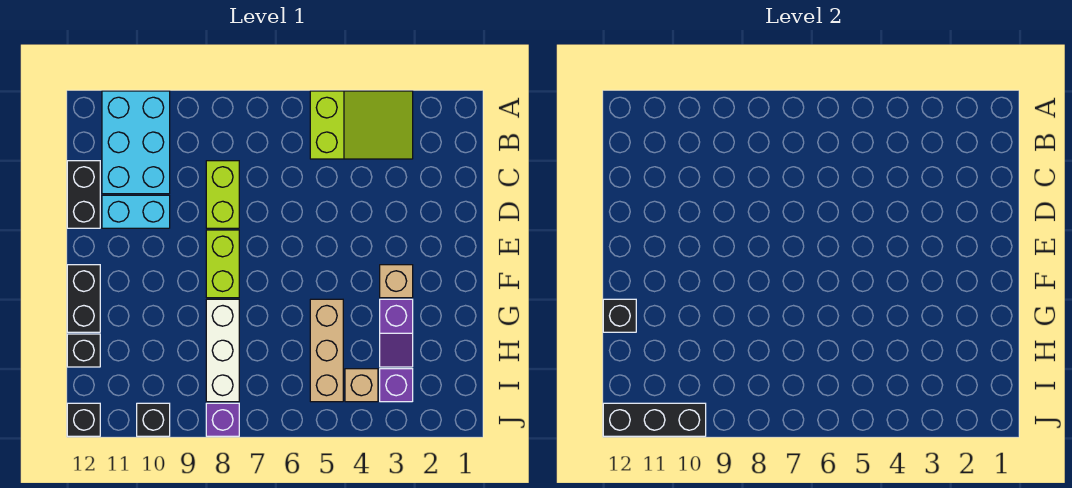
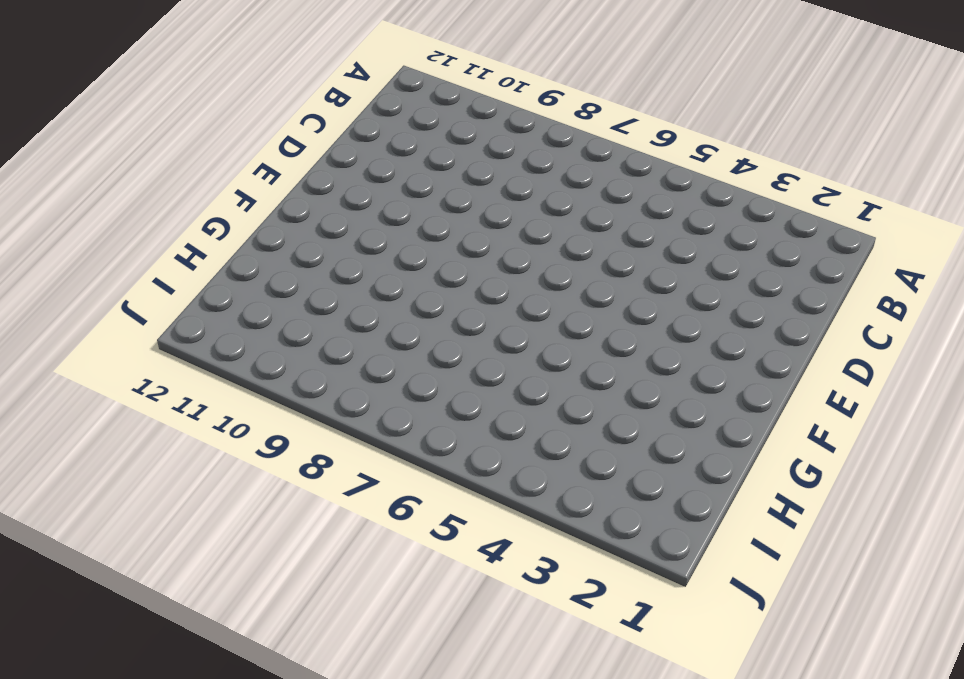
none -> lime 2x3 slope [310,91,413,159]
none -> cyan 2x3 brick [102,91,170,194]
none -> lime 1x2 brick [206,161,239,228]

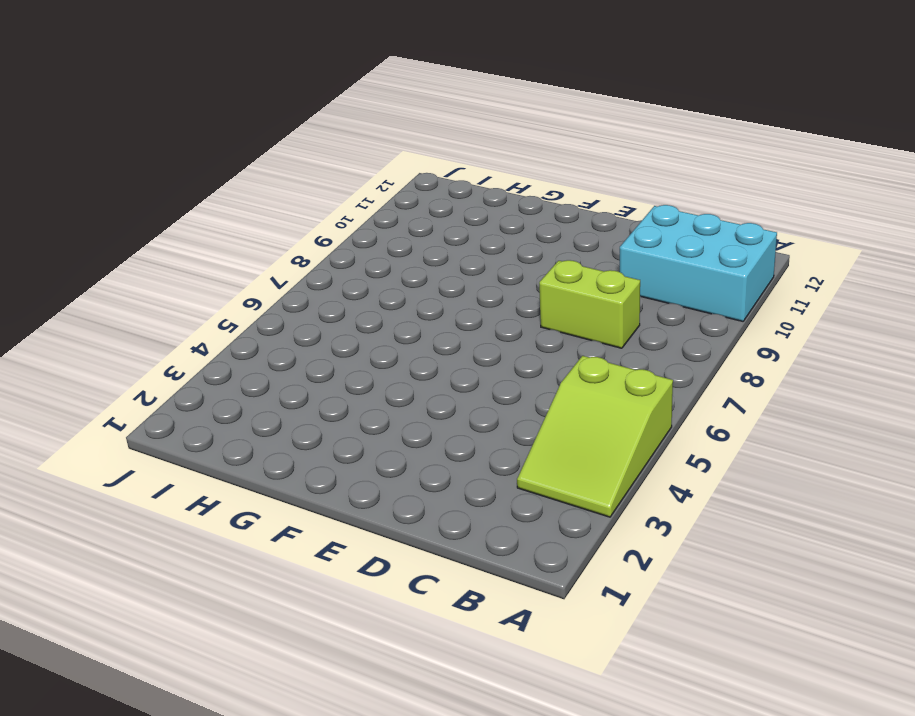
none -> black 1x2 brick [67,161,100,228]
none -> cyan 1x2 brick [102,195,170,228]
none -> lime 1x2 brick [206,230,239,298]

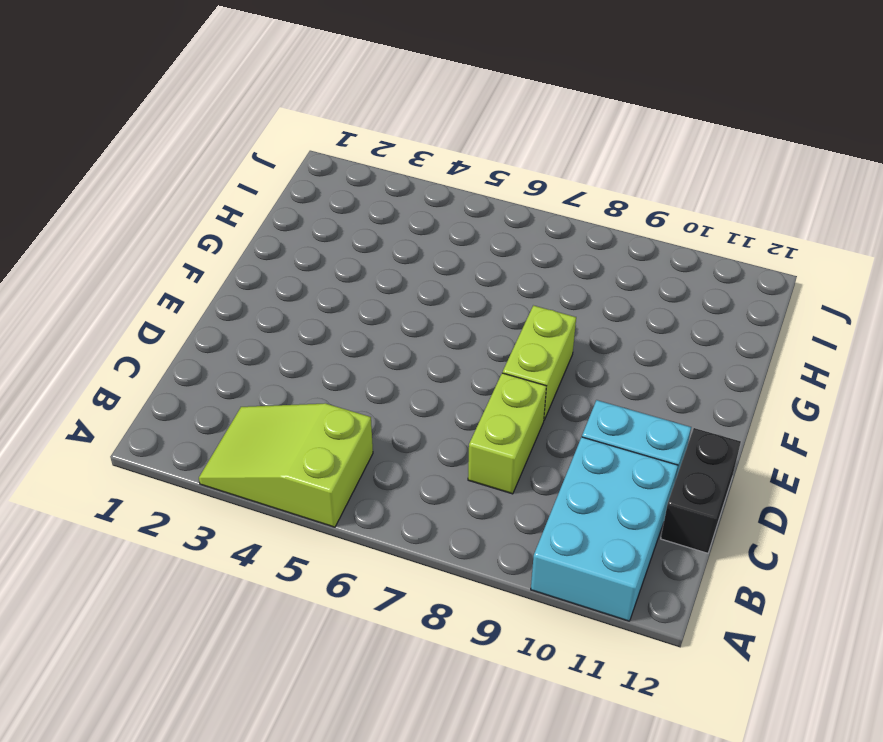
none -> tan 1x1 brick [380,265,413,298]
none -> black 1x2 brick [67,265,100,332]
none -> purple 1x2 slope [380,299,413,367]

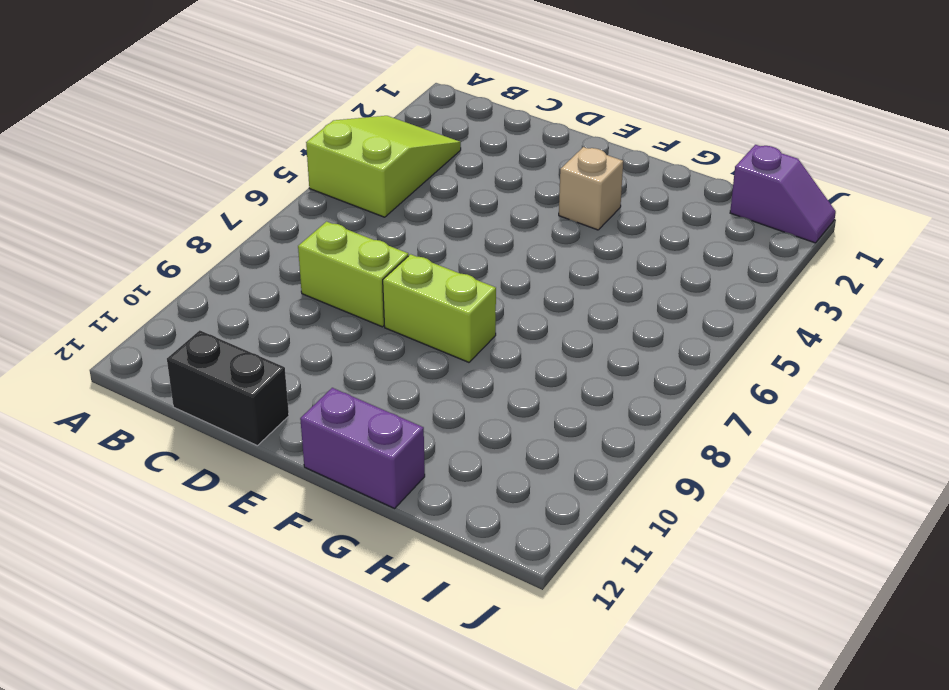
purple 1x2 brick [300,388,425,508] -> black 1x2 brick [67,265,100,332]
purple 1x2 slope [730,145,836,243] -> purple 1x2 slope moved to [380,299,413,367]
none -> cyan 2x3 brick [102,91,170,194]
none -> cyan 1x2 brick [102,195,170,228]
none -> tan 1x3 brick [310,299,343,402]

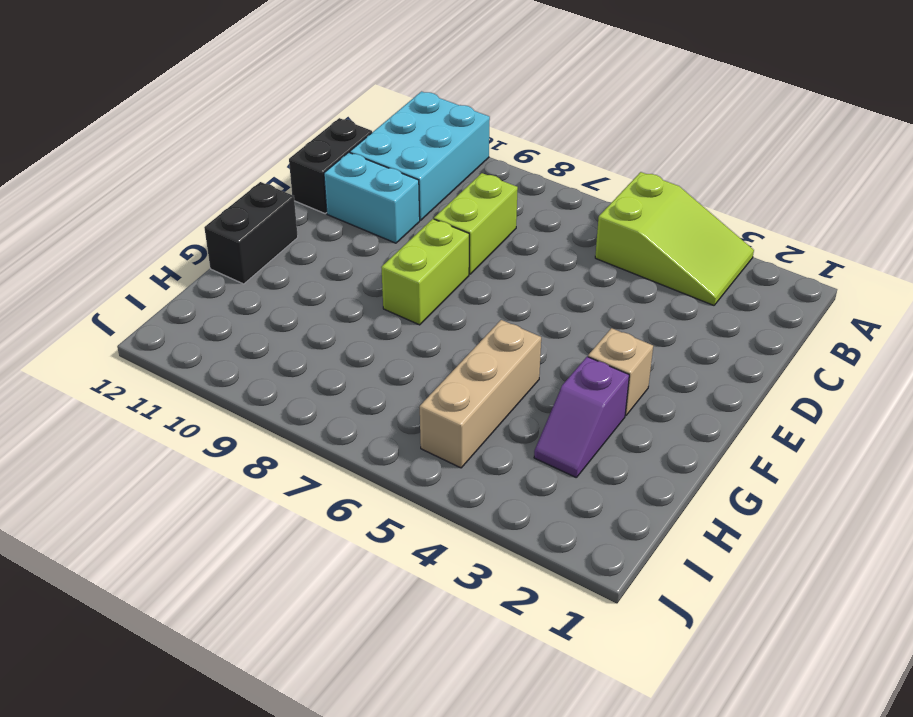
none -> white 1x3 brick [206,299,239,402]
none -> black 1x1 brick [67,334,100,367]
none -> purple 1x1 brick [380,369,413,402]

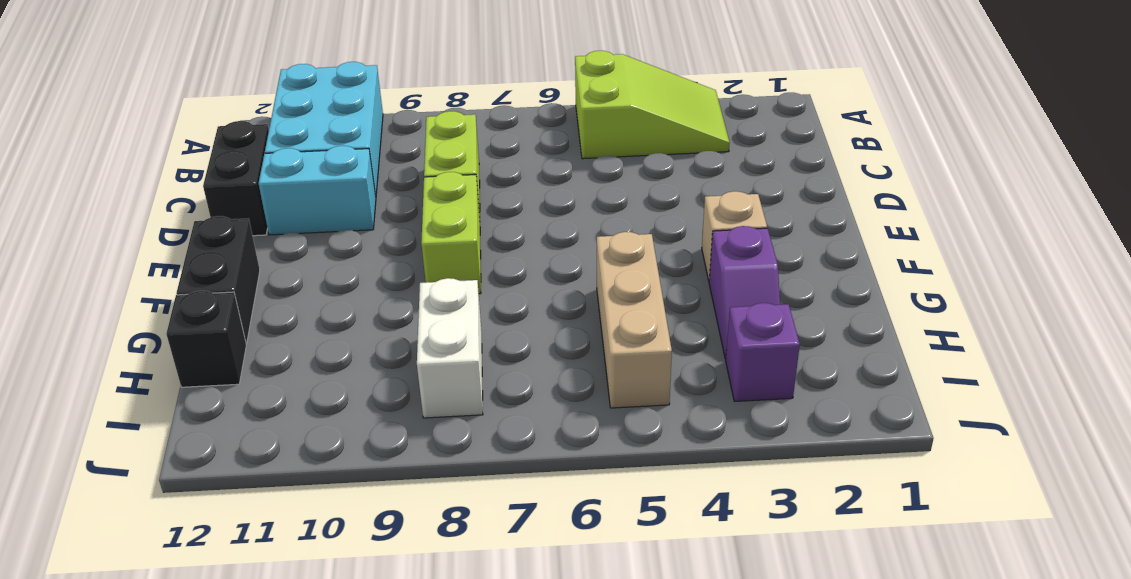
white 1x2 brick [417,278,483,418] -> white 1x3 brick [206,299,239,402]
none -> tan 1x1 brick [345,369,378,402]
none -> purple 1x1 brick [206,403,239,436]
none -> black 1x1 brick [137,403,170,436]

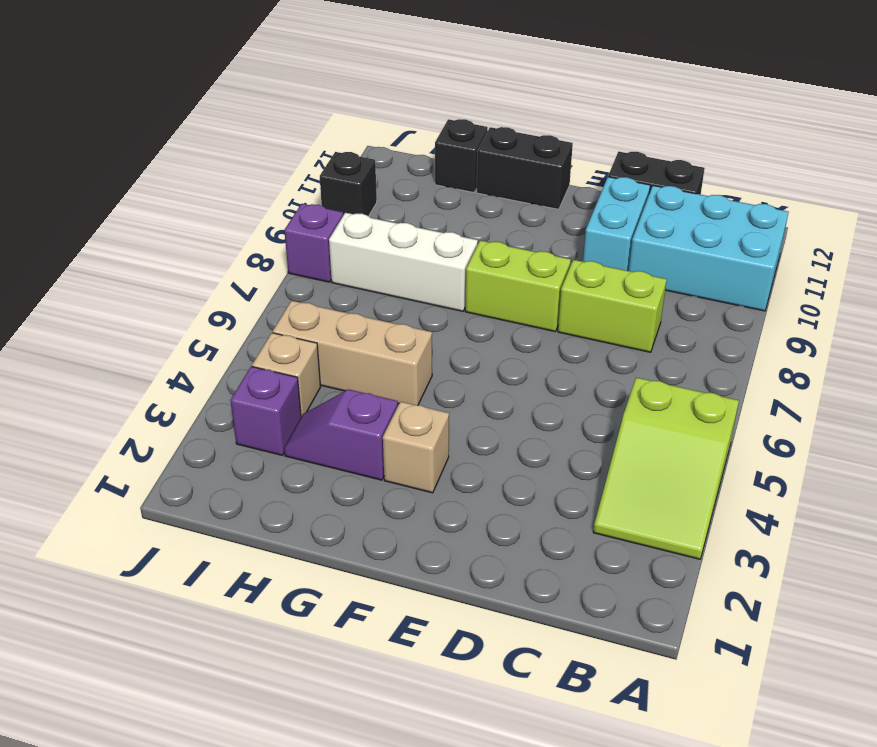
none -> black 1x1 brick [67,403,100,436]
none -> black 1x1 brick [603,299,636,332]
none -> black 1x3 brick [603,403,706,436]

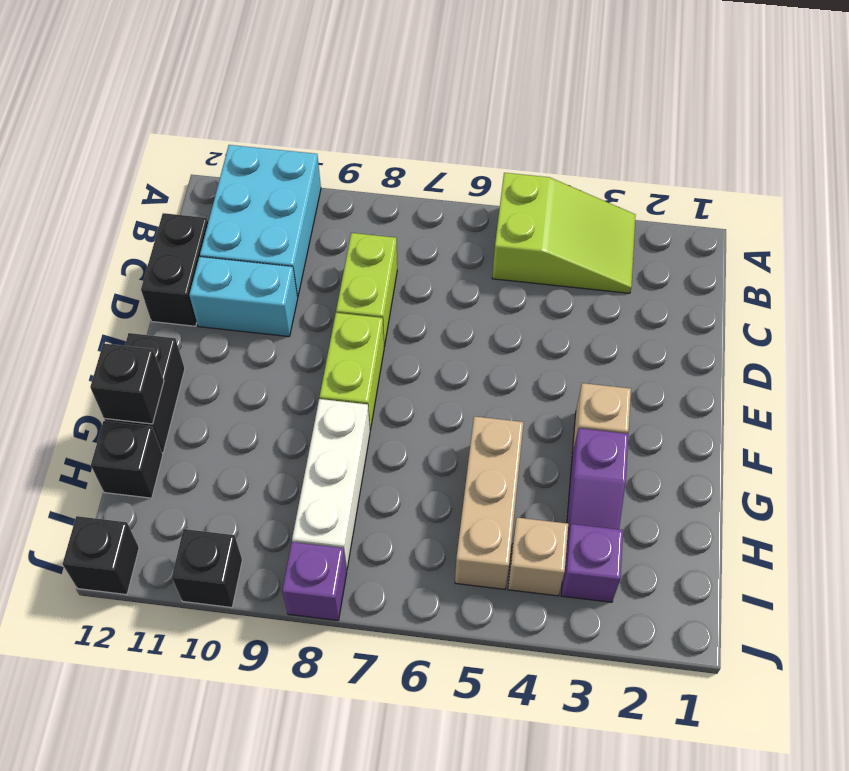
none -> black 1x3 brick [603,403,706,436]

